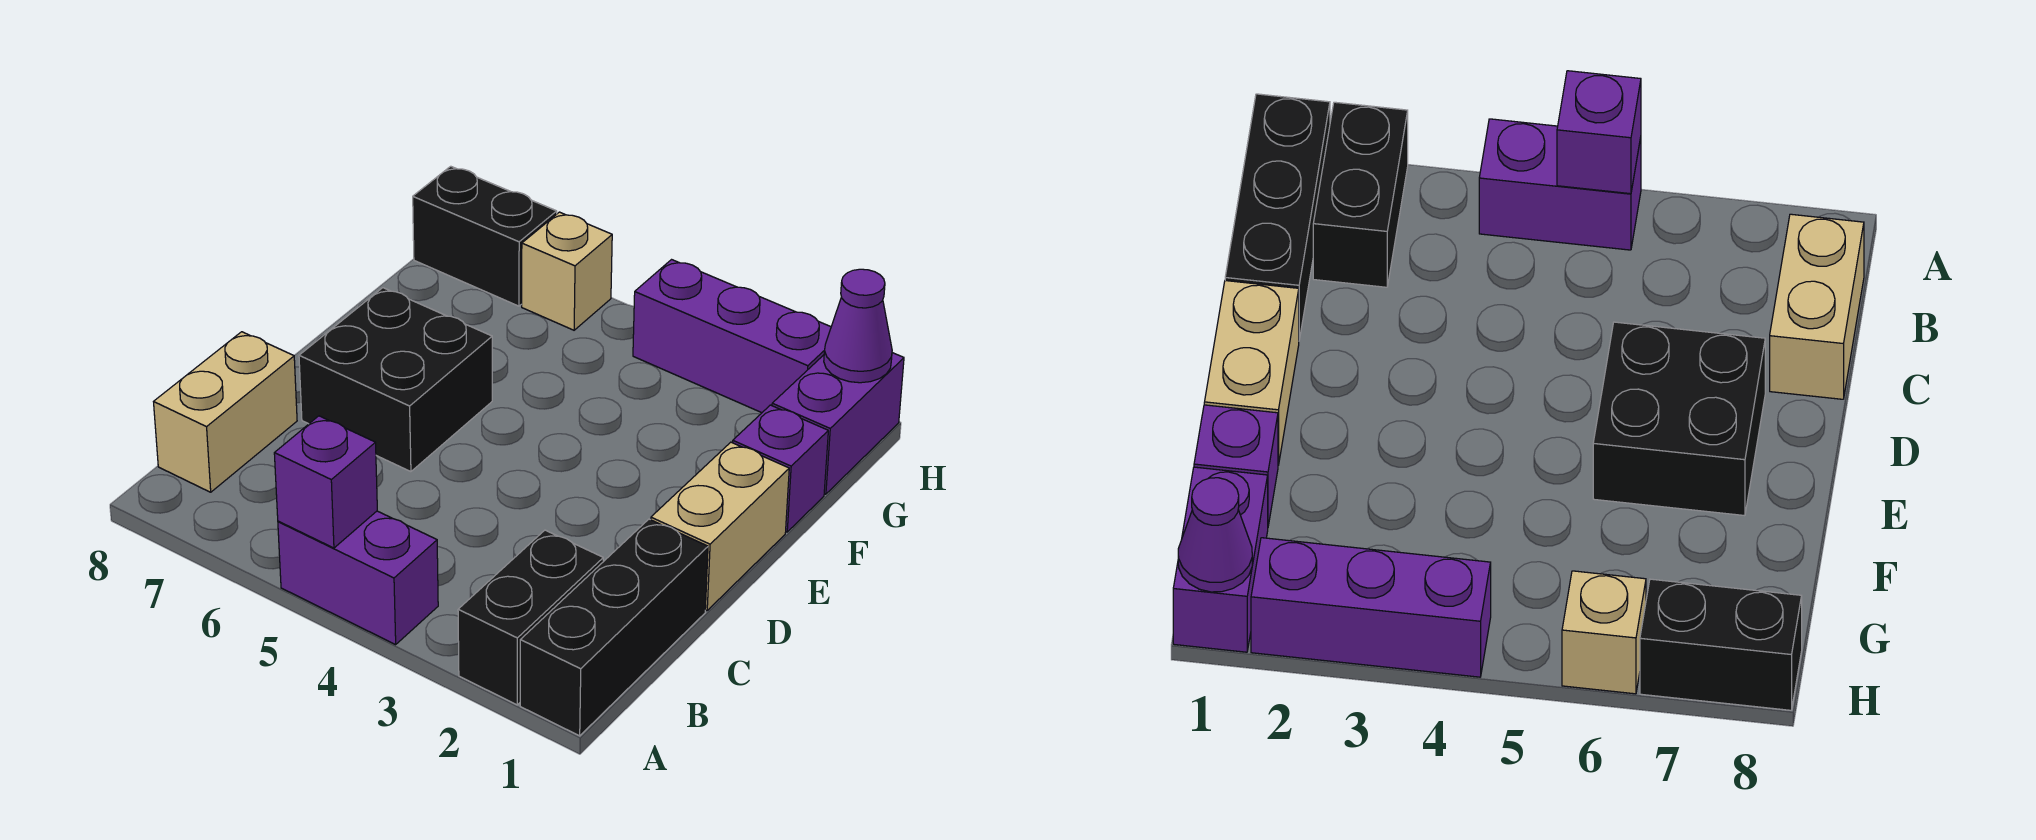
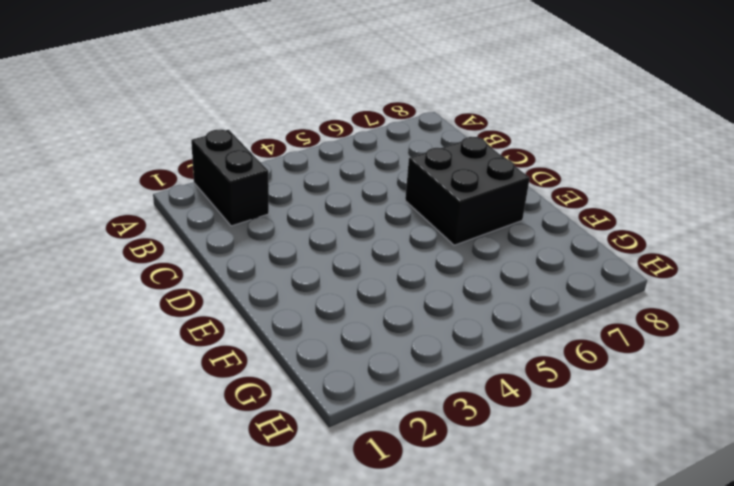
none -> black 1x3 brick [520,519,708,736]
none -> purple 1x2 brick [278,511,438,645]
none -> tan 1x2 brick [154,332,297,492]

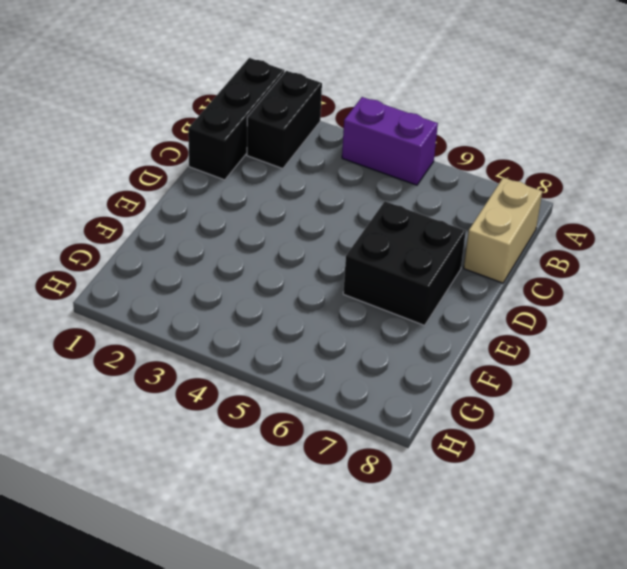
none -> tan 1x2 brick [651,442,789,611]
none -> purple 1x1 brick [733,405,828,532]
none -> purple 1x2 brick [772,353,904,494]

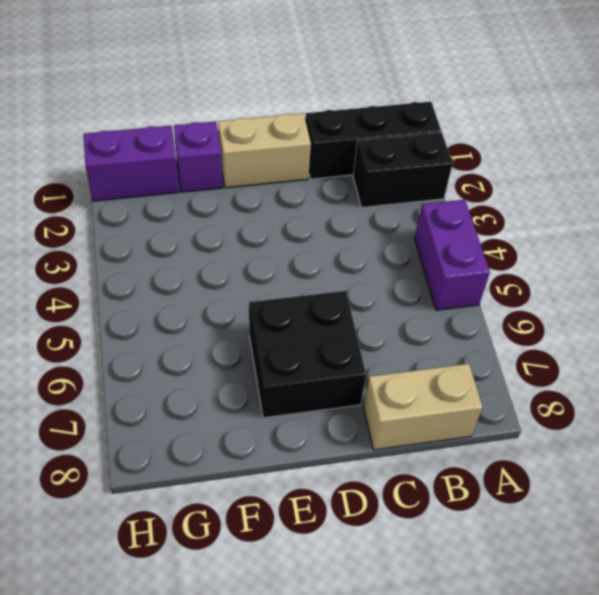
none -> purple 1x3 brick [633,260,831,413]
none -> tan 1x1 brick [522,212,612,330]
none -> black 1x2 brick [413,166,557,306]

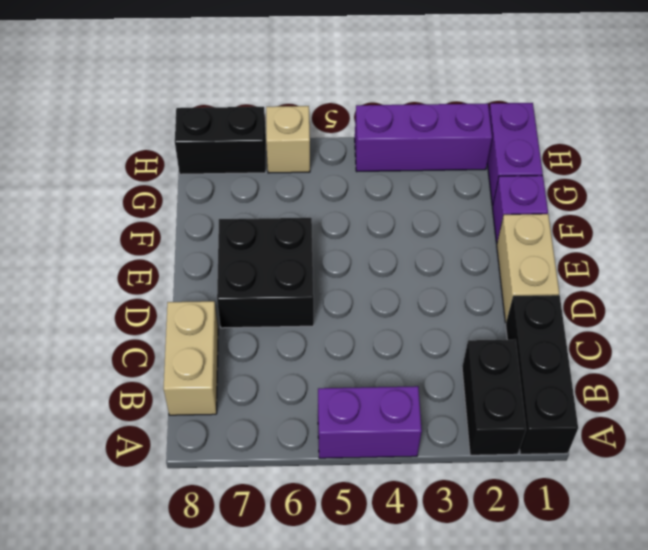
none -> purple 1x1 brick [274,416,377,548]
none -> purple 1x1 cone [824,269,892,383]

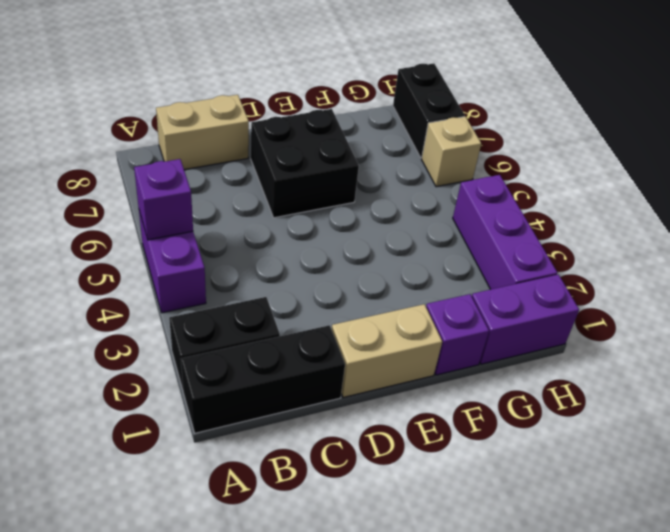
none -> purple 1x1 cone [824,269,892,383]

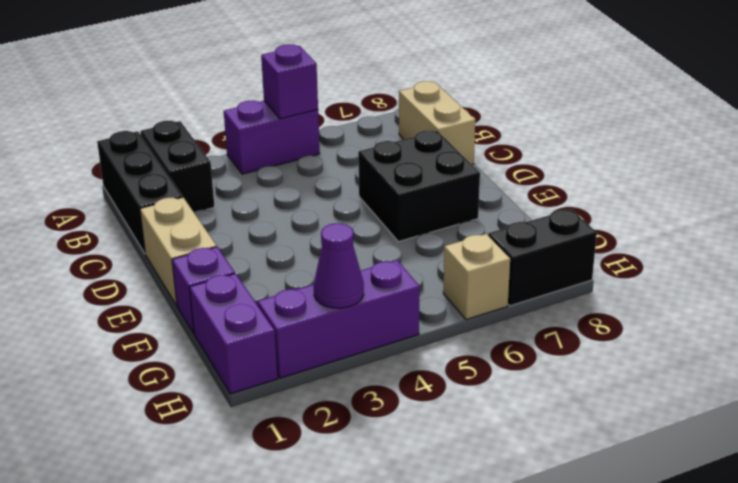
purple 1x1 cone [314,223,364,308] -> purple 1x1 cone moved to [824,269,892,383]

